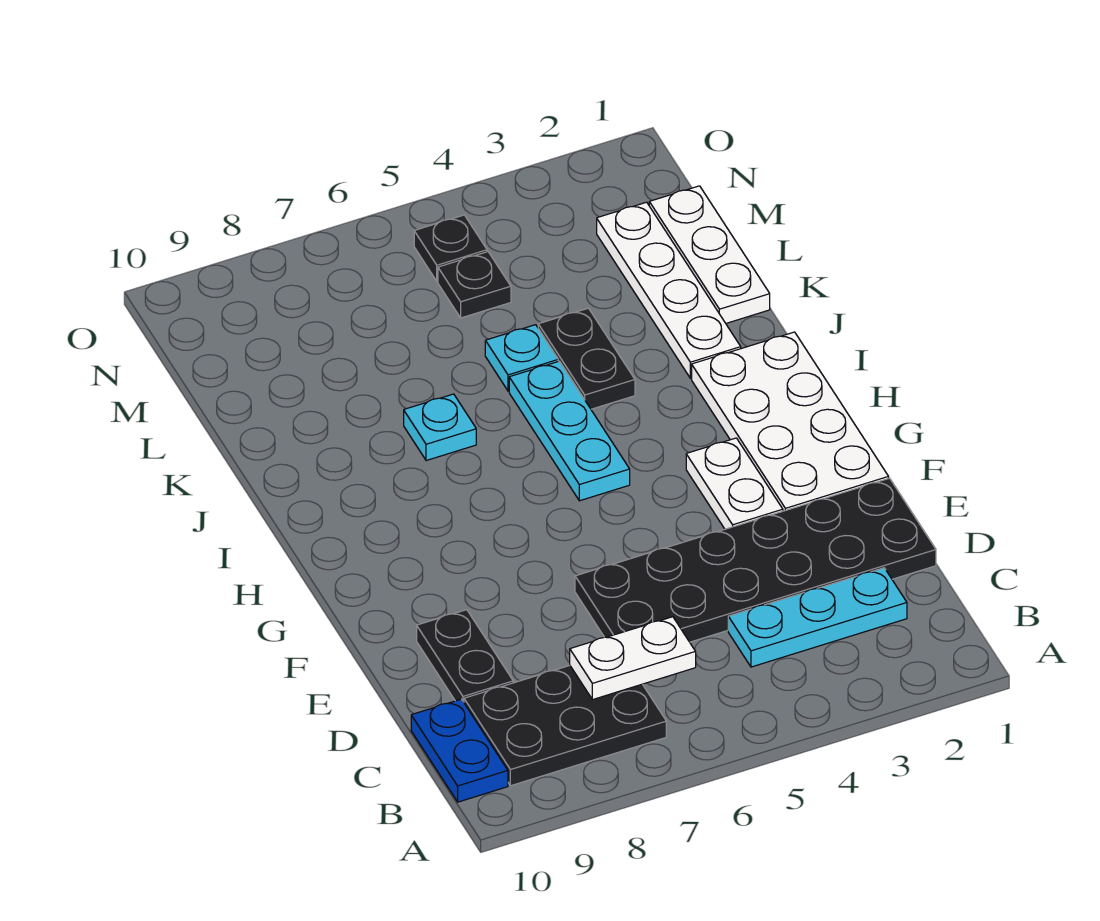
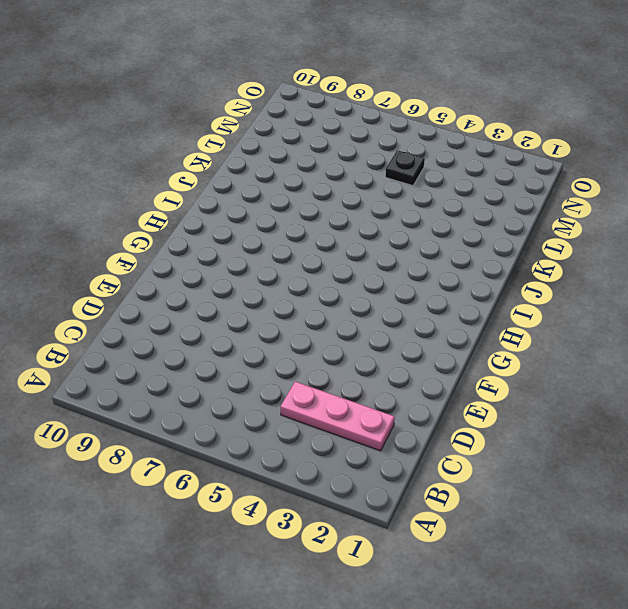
pink 1x3 plate [281,382,395,451] -> cyan 1x3 plate [728,568,907,667]
none -> black 2x3 plate [464,666,666,786]
none -> blue 1x2 plate [411,699,508,802]
none -> black 2x6 plate [575,478,936,642]

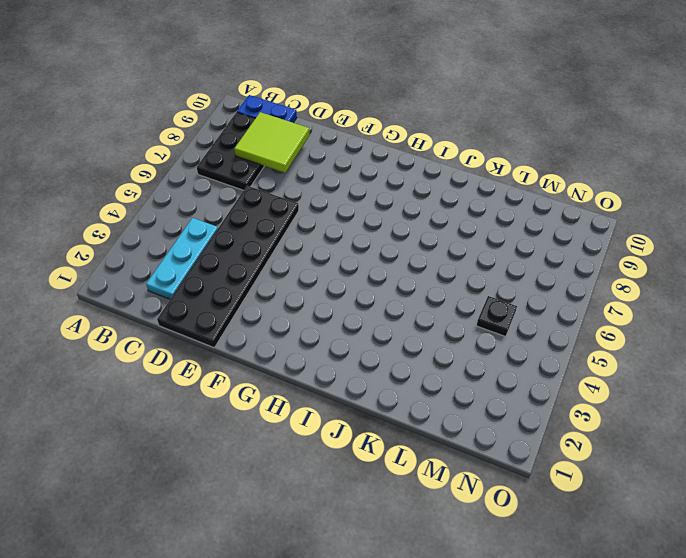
lime 2x2 tile [234,112,309,173] -> none
none -> black 1x2 plate [417,610,513,702]
none -> white 2x4 plate [692,332,889,511]
none -> white 1x2 plate [686,438,783,529]

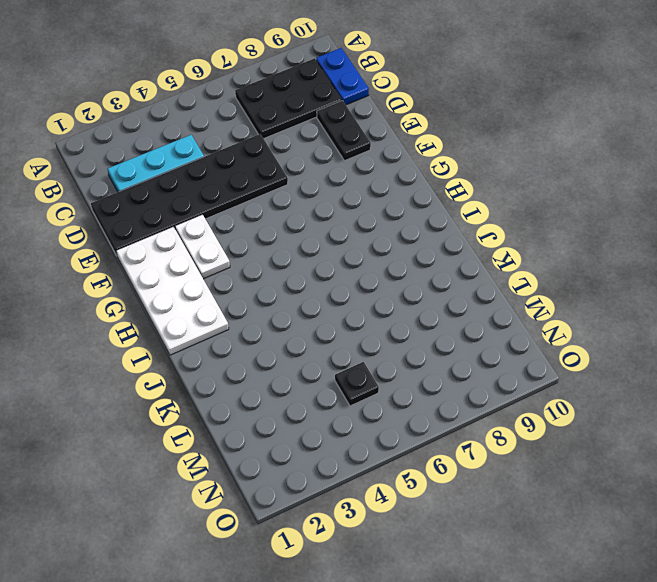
none -> cyan 1x3 plate [509,361,630,501]
none -> white 1x4 plate [597,202,741,378]
none -> black 1x2 plate [538,308,635,409]

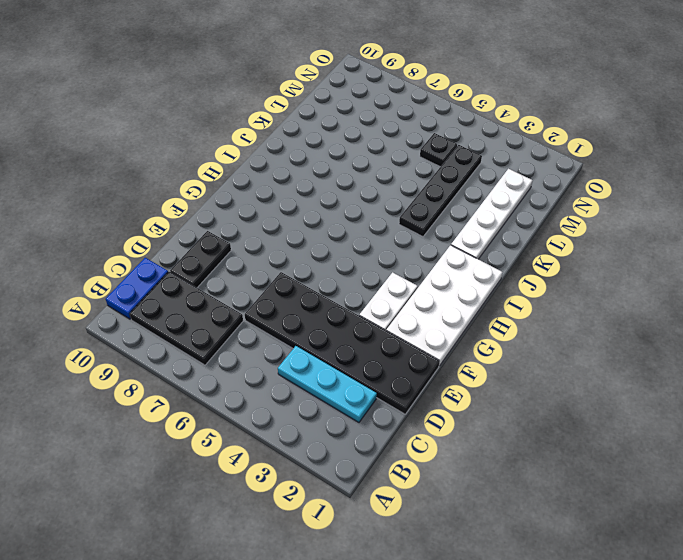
black 1x4 plate [399,145,482,237] -> black 1x2 plate [538,308,635,409]
none -> cyan 1x3 plate [509,361,630,501]
none -> cyan 1x1 plate [404,394,476,461]
none -> white 1x3 plate [649,186,770,323]

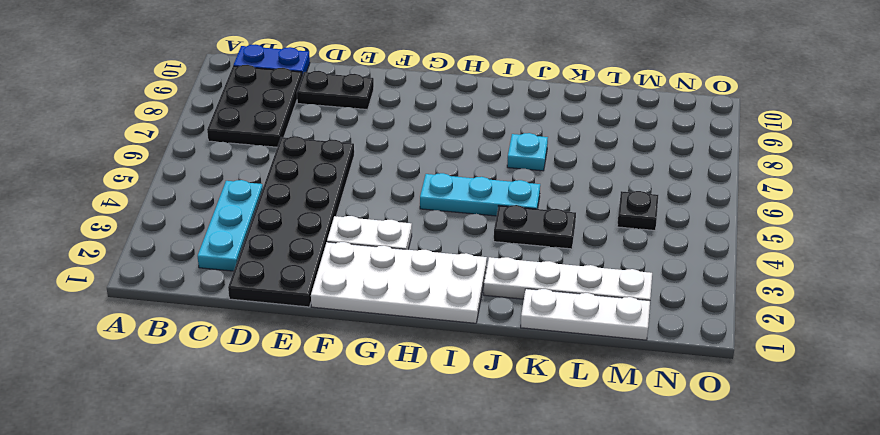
none -> cyan 1x1 plate [485,325,558,391]
none -> black 1x1 plate [414,215,487,281]
none -> white 1x2 plate [570,617,696,700]

